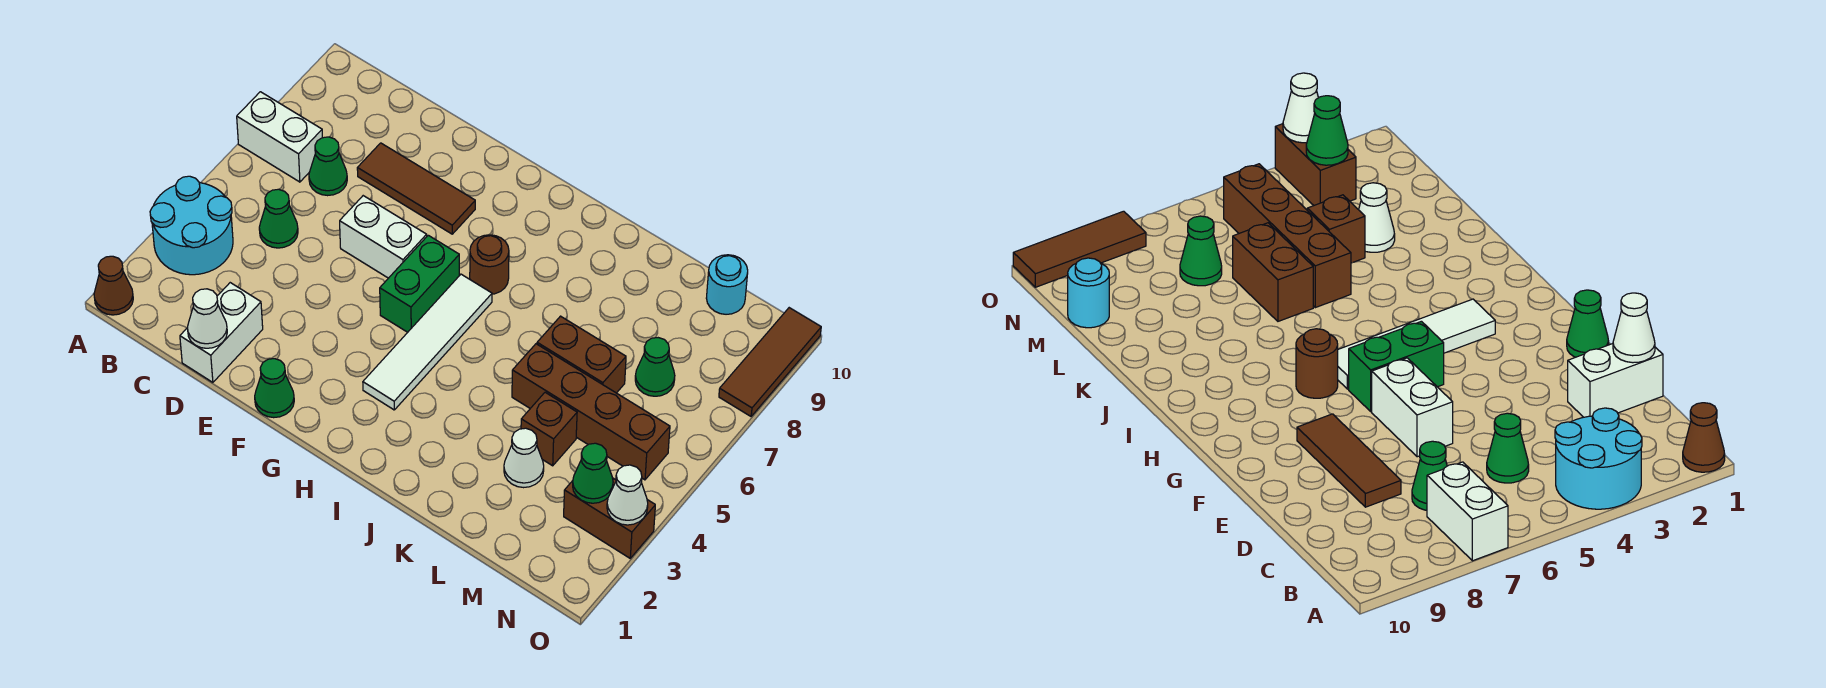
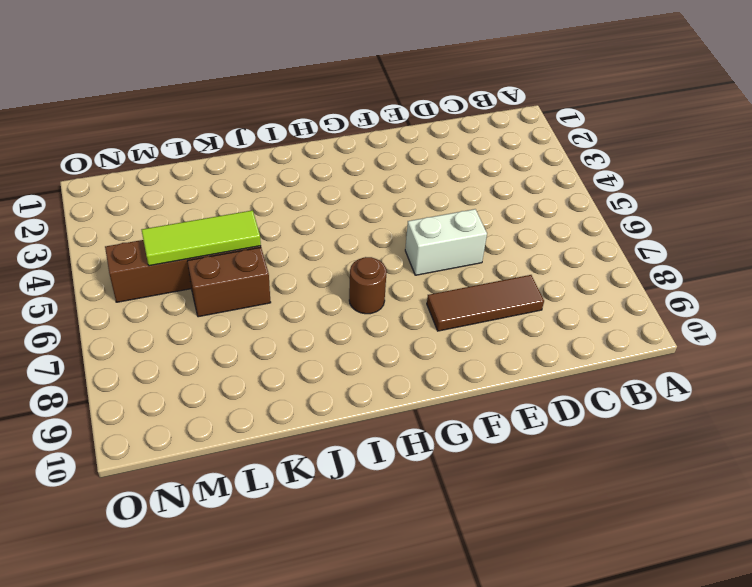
lime 1x3 tile [142,210,261,266] -> none
none -> brown 1x1 cone [94,256,133,315]
none -> cyan 2x2 round brick [150,176,233,275]
none -> white 1x2 brick [237,92,322,182]

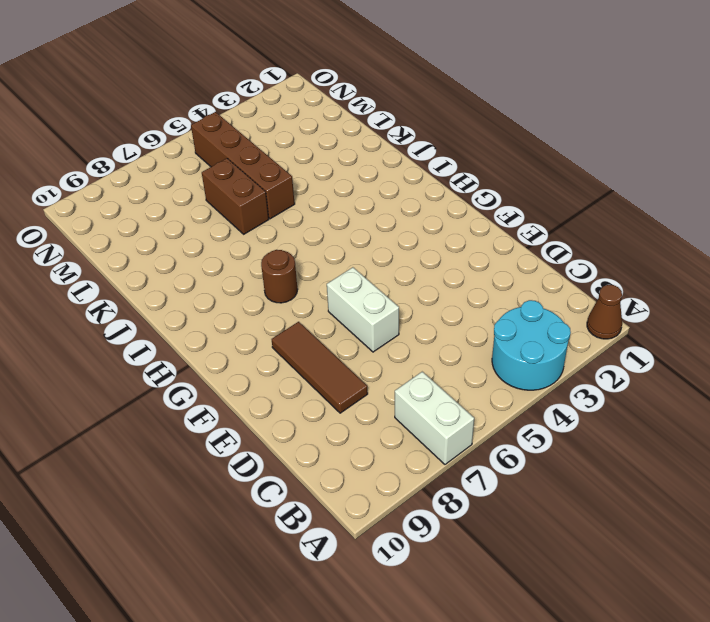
none -> green 1x1 cone [259,189,298,248]
none -> green 1x1 cone [309,137,347,196]
none -> white 1x2 brick [180,283,263,382]

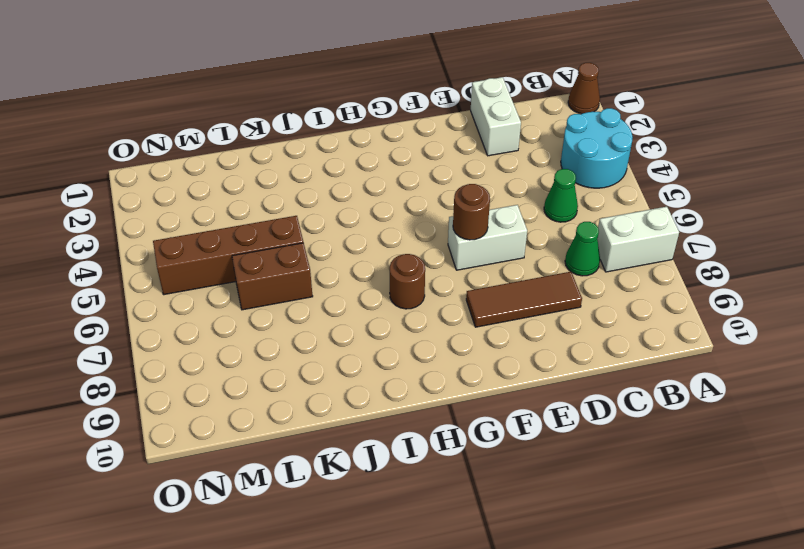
brown 1x1 round brick [453,184,490,240] -> none
none -> green 1x1 cone [255,359,294,418]
none -> green 1x2 brick [380,235,459,332]
none -> white 1x4 tile [363,274,492,410]

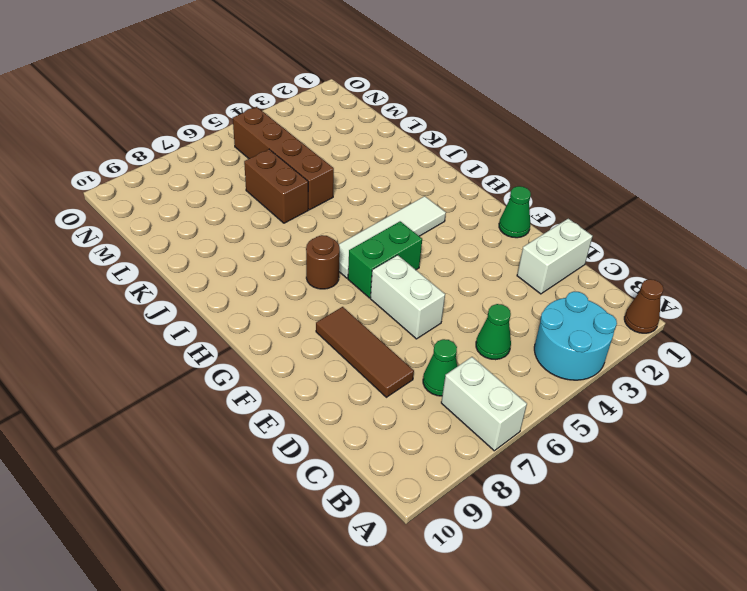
none -> white 1x1 cone [504,428,544,488]
none -> brown 1x1 brick [521,392,577,466]
none -> green 1x1 cone [635,338,675,396]

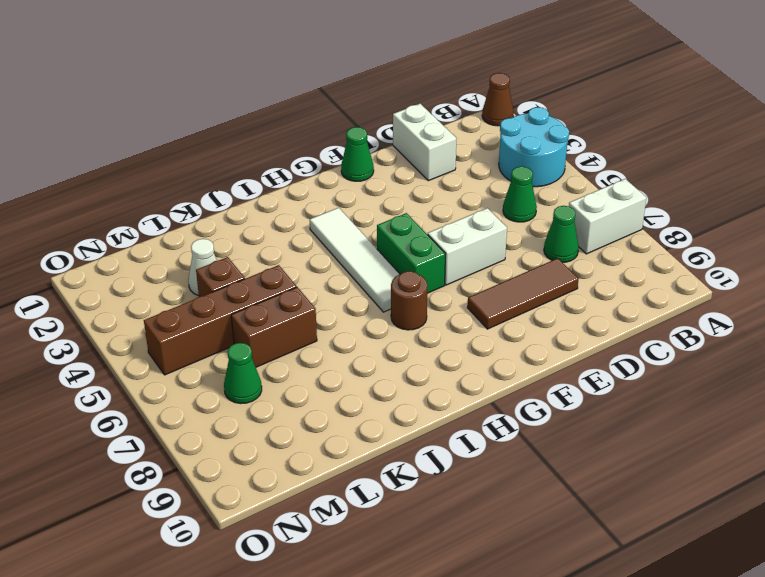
none -> cyan 1x1 round brick [706,255,748,314]
none -> brown 1x2 brick [564,478,655,558]
none -> brown 1x3 tile [719,308,821,416]

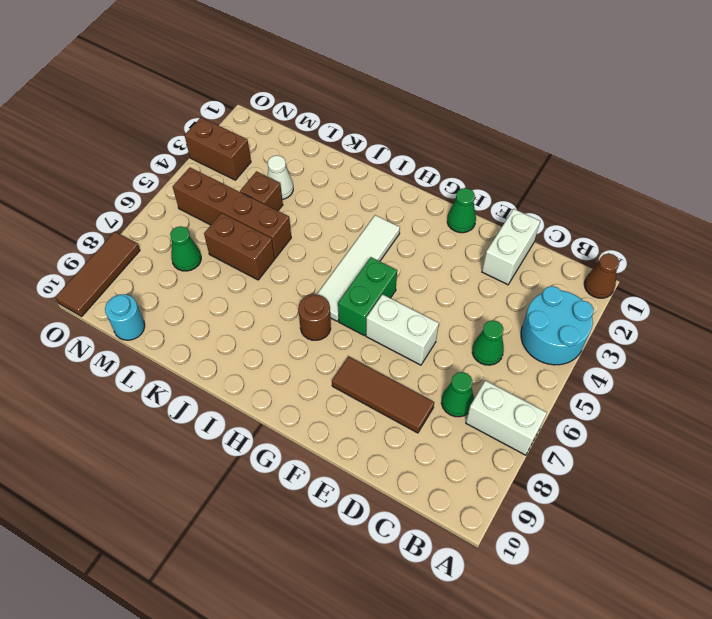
none -> white 1x1 cone [187,289,227,348]
none -> green 1x1 cone [573,443,613,503]
none -> white 1x1 cone [607,465,648,525]

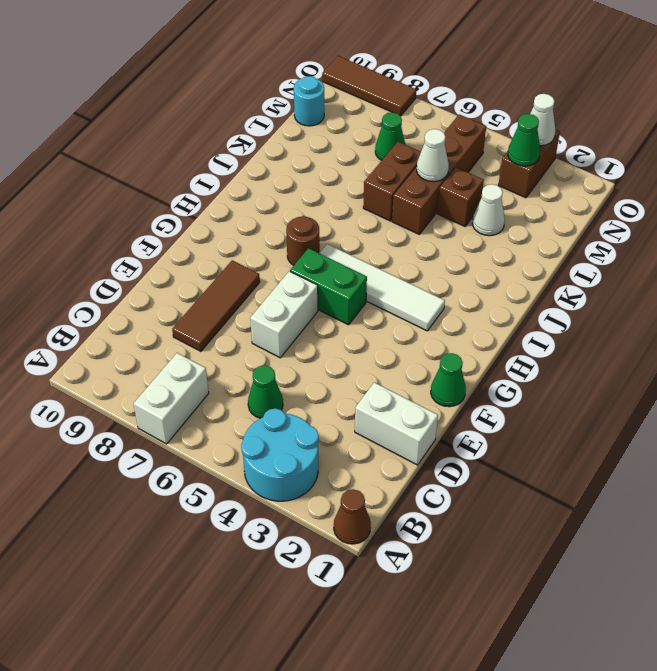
white 1x1 cone [417,129,449,182] -> white 1x1 cone moved to [187,289,227,348]
none -> green 1x1 cone [309,137,347,196]

